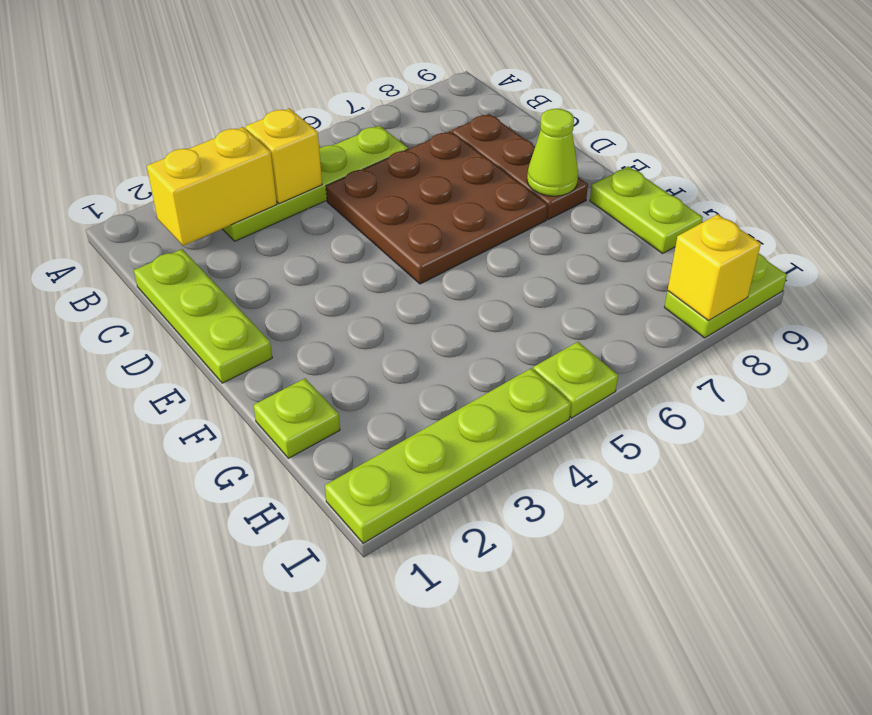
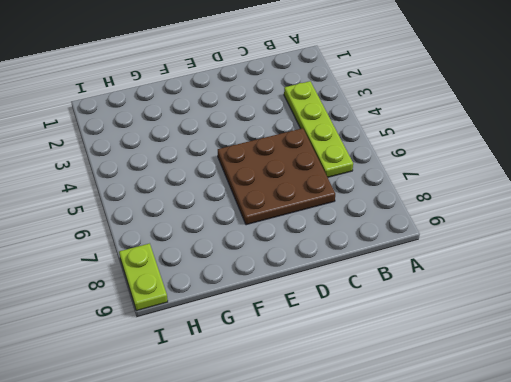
none -> lime 1x3 plate [134,249,272,383]
none -> brown 1x3 plate [452,114,588,219]
none -> lime 1x2 plate [590,166,703,253]

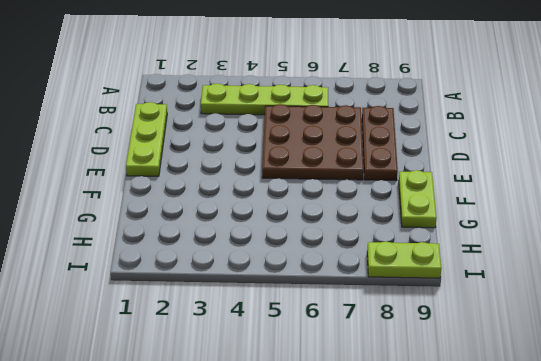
none -> lime 1x1 plate [253,378,340,458]
none -> lime 1x4 plate [325,368,571,543]
none -> lime 1x1 plate [533,342,618,418]

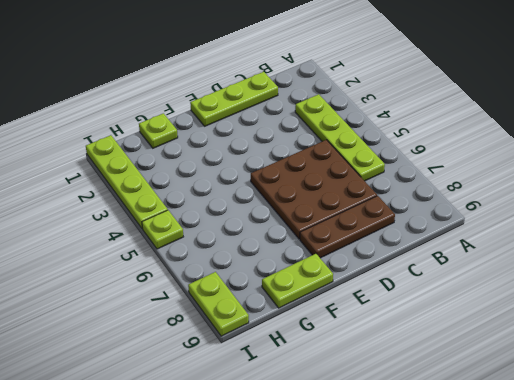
none -> yellow 1x2 brick [147,127,277,246]
none -> yellow 1x1 brick [245,108,322,204]
none -> lime 1x1 cone [527,109,578,196]

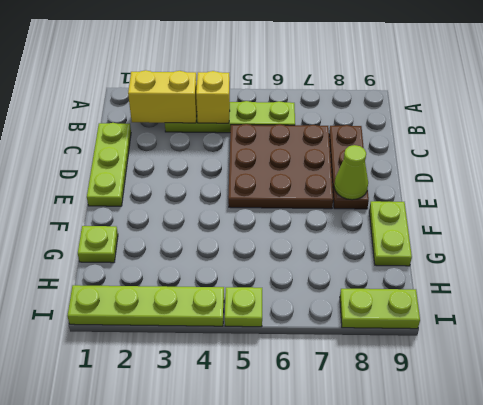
none -> yellow 1x1 brick [668,214,761,321]

